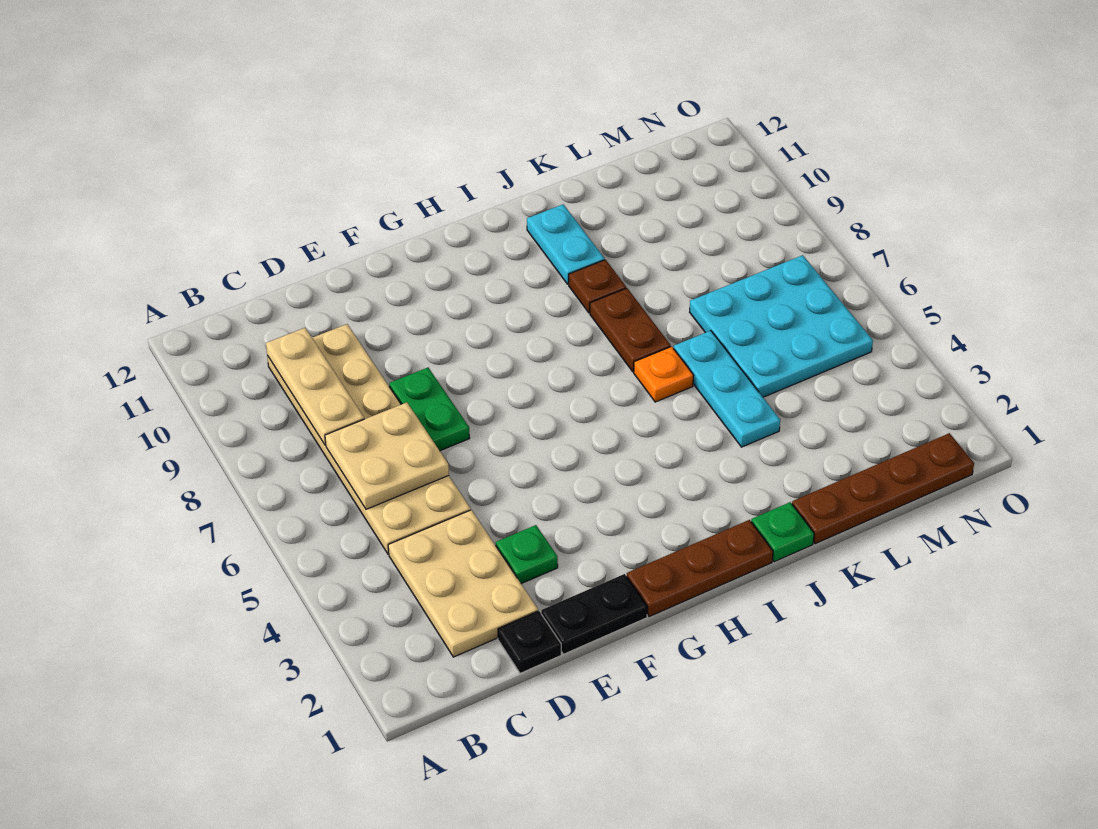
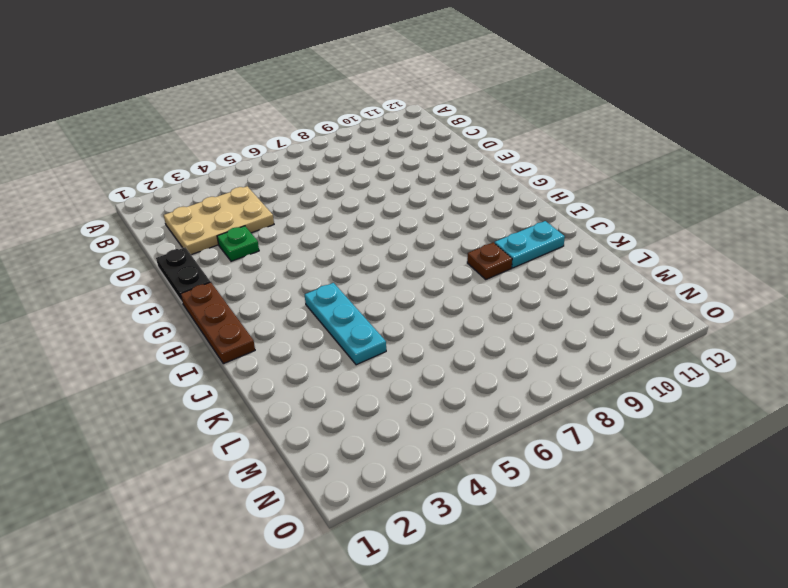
cyan 1x3 plate [305,283,386,365] -> cyan 1x3 plate turned to [674,331,780,447]
none -> tan 2x6 plate [267,324,471,554]
none -> black 1x1 plate [498,611,561,673]
none -> green 1x2 plate [389,368,470,451]

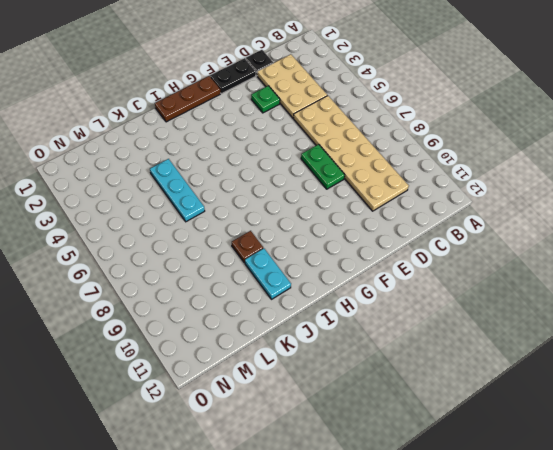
none -> green 1x1 plate [751,502,814,562]
none -> orange 1x1 plate [634,347,694,402]
none -> brown 1x2 plate [590,288,671,372]

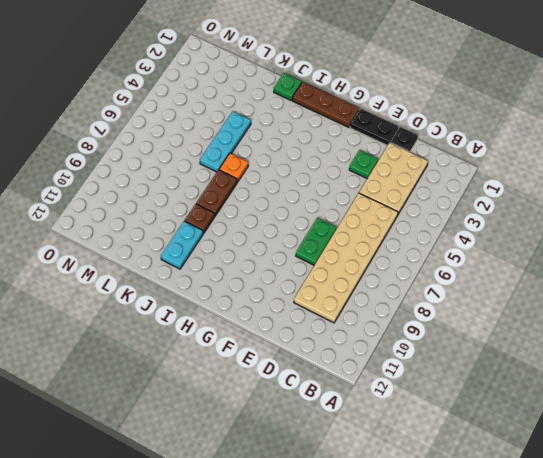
none -> brown 1x4 plate [792,433,974,544]
none -> cyan 3x3 plate [690,255,873,397]
none -> tan 2x2 plate [325,402,449,509]

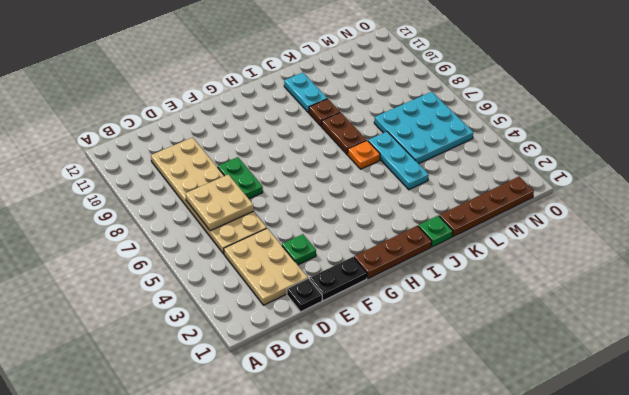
none -> tan 1x3 plate [266,328,364,445]

